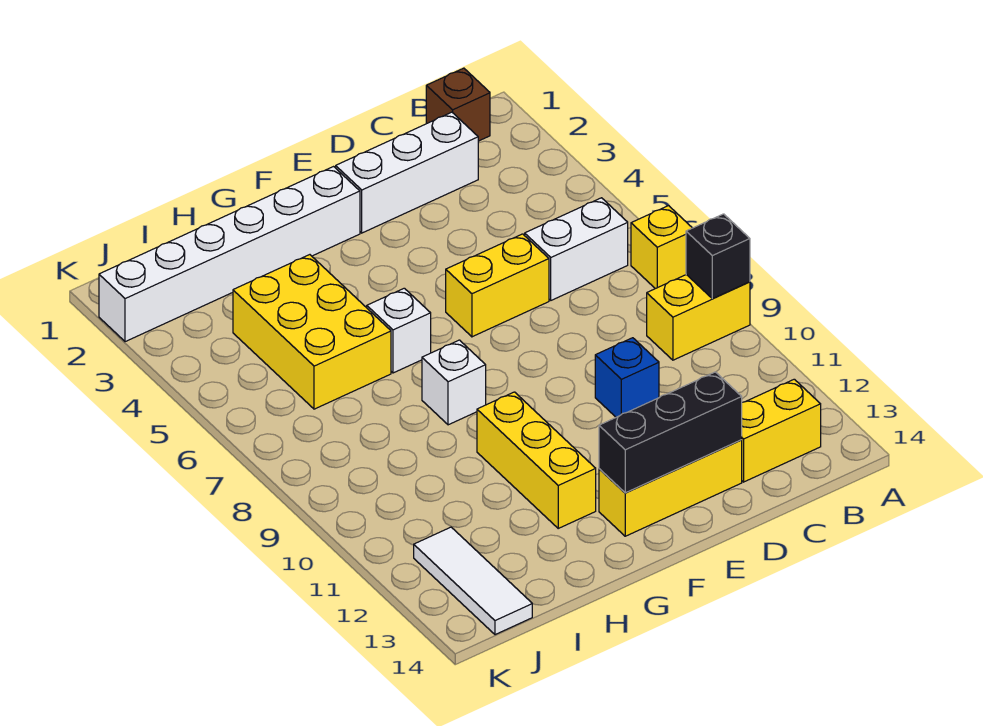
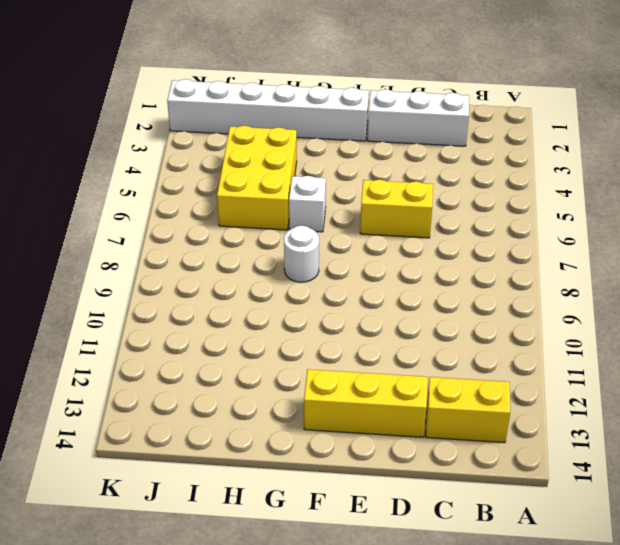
white 1x1 round brick [284,226,319,282] -> white 1x1 brick [422,340,486,425]
none -> yellow 1x1 brick [631,206,692,289]
none -> yellow 1x2 brick [647,275,750,360]
none -> brown 1x1 brick [426,68,490,141]

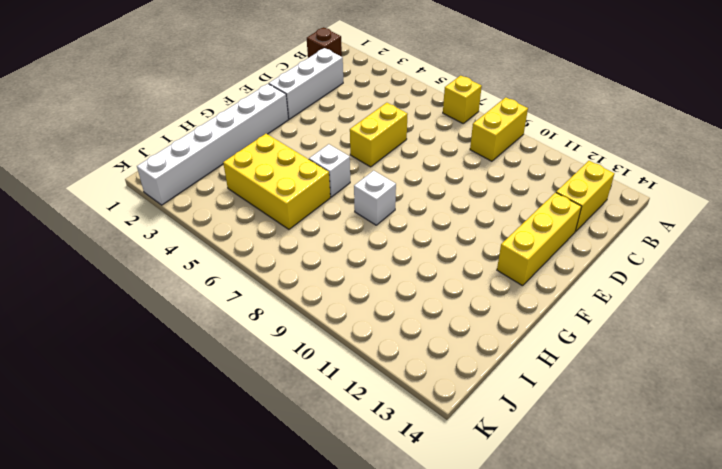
none -> white 1x2 brick [525,198,628,300]
none -> blue 1x1 brick [595,338,659,417]
none -> yellow 1x3 brick [477,392,596,528]

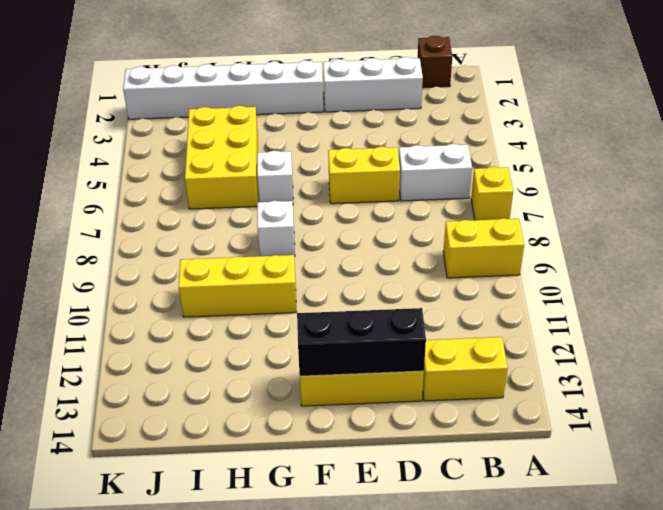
yellow 1x3 brick [179,255,296,317] -> yellow 1x3 brick turned to [477,392,596,528]
none -> blue 1x1 brick [595,338,659,417]
none -> white 1x3 tile [414,527,532,635]
none -> black 1x1 brick [686,214,750,299]

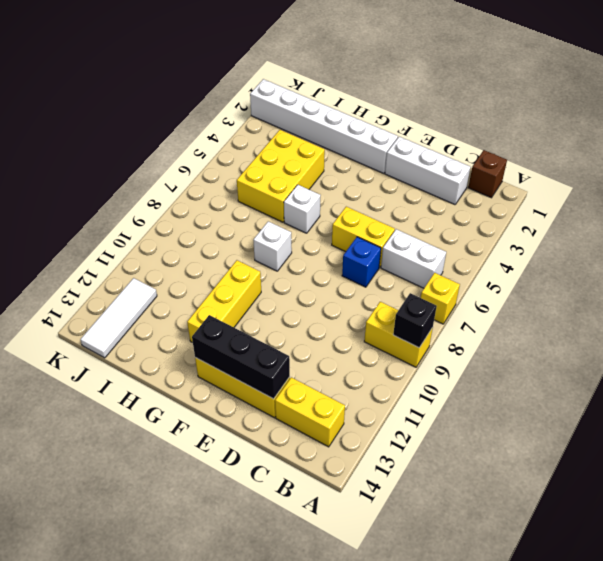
blue 1x1 brick [342,237,381,287] -> blue 1x1 brick moved to [595,338,659,417]

